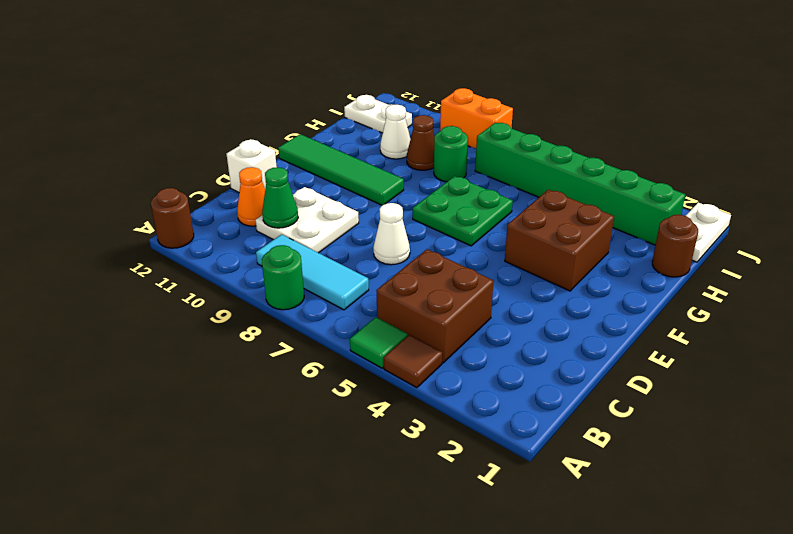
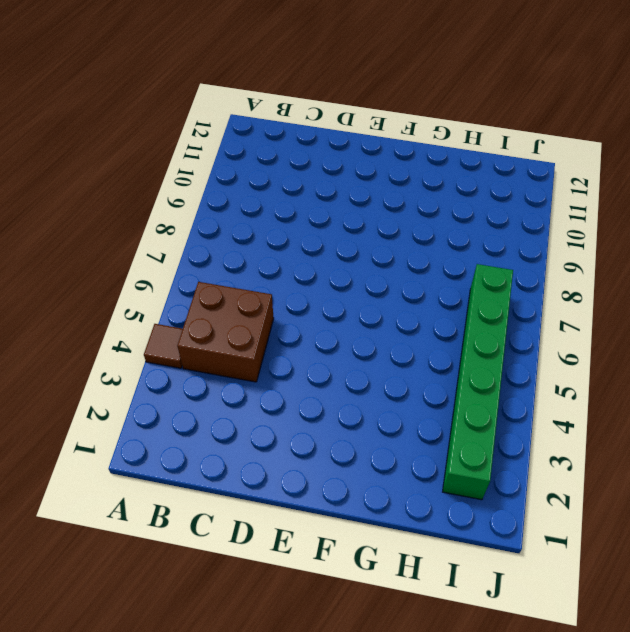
none -> green 1x1 tile [350,317,408,368]
none -> green 1x1 round brick [262,245,304,310]
none -> brown 1x1 round brick [151,188,194,248]

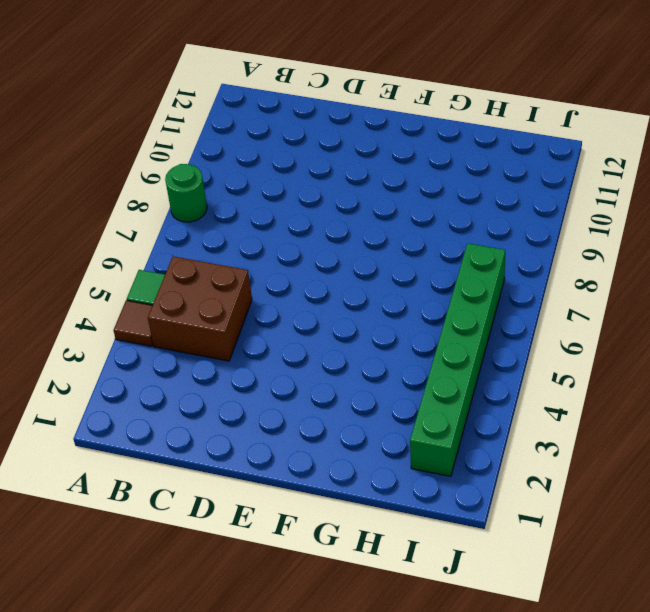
none -> brown 1x1 round brick [151,188,194,248]
none -> cyan 1x3 tile [256,234,369,310]
none -> white 2x2 plate [256,187,359,253]

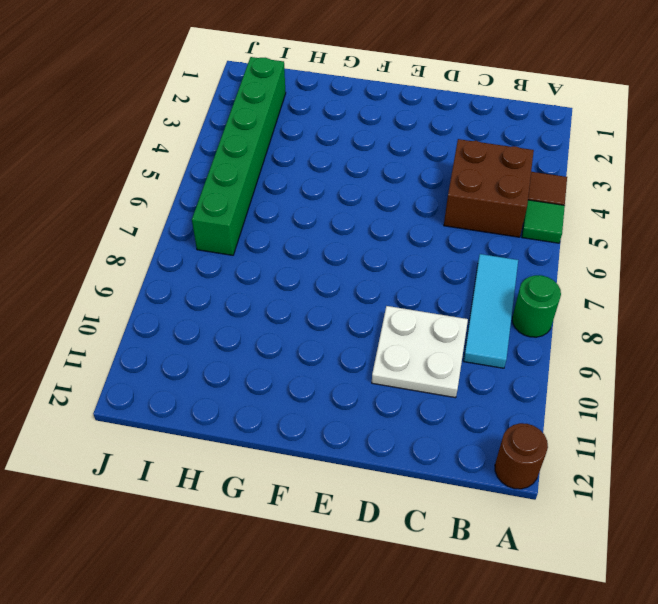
none -> orange 1x1 cone [237,167,265,226]
none -> white 1x1 cone [373,203,410,265]
none -> white 1x1 brick [227,139,277,192]

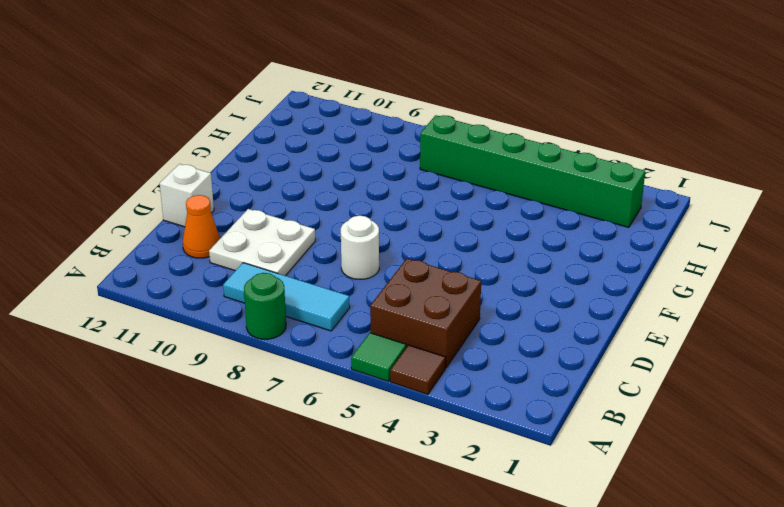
white 1x1 round brick [341,216,379,279] -> white 1x1 cone [373,203,410,265]
none -> brown 1x1 round brick [151,188,194,248]
none -> brown 2x2 brick [505,190,614,291]
none -> green 2x2 plate [413,176,513,246]

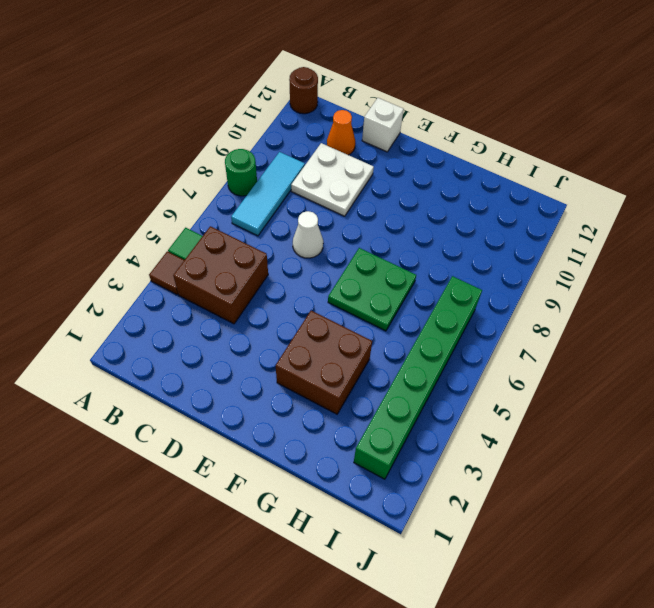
none -> green 1x4 tile [278,134,404,205]
none -> brown 1x1 round brick [652,215,698,277]
none -> green 1x1 round brick [434,126,468,182]

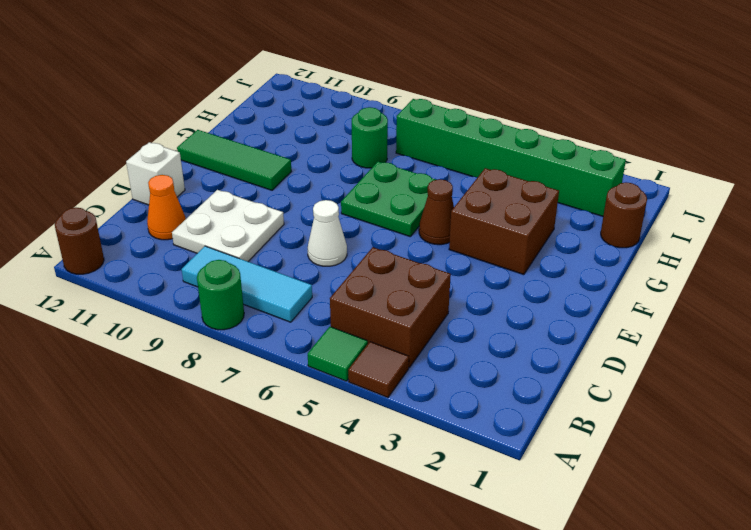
brown 1x1 cone [419,179,454,245] -> brown 1x1 cone moved to [407,115,435,170]
green 1x3 tile [177,130,291,190] -> green 1x4 tile [278,134,404,205]
none -> white 1x1 cone [380,105,411,159]
none -> white 1x2 plate [686,202,731,262]
none -> white 1x2 plate [344,95,412,133]

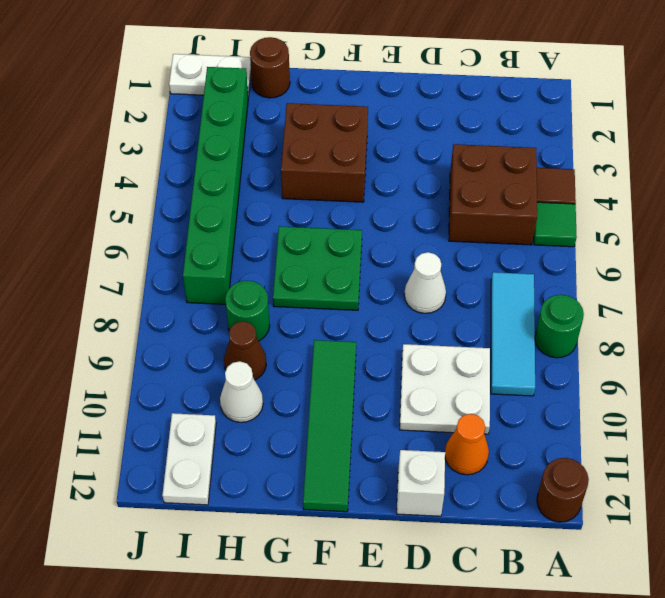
none -> orange 1x2 brick [440,88,513,148]
none -> green 1x1 cone [262,167,298,228]

